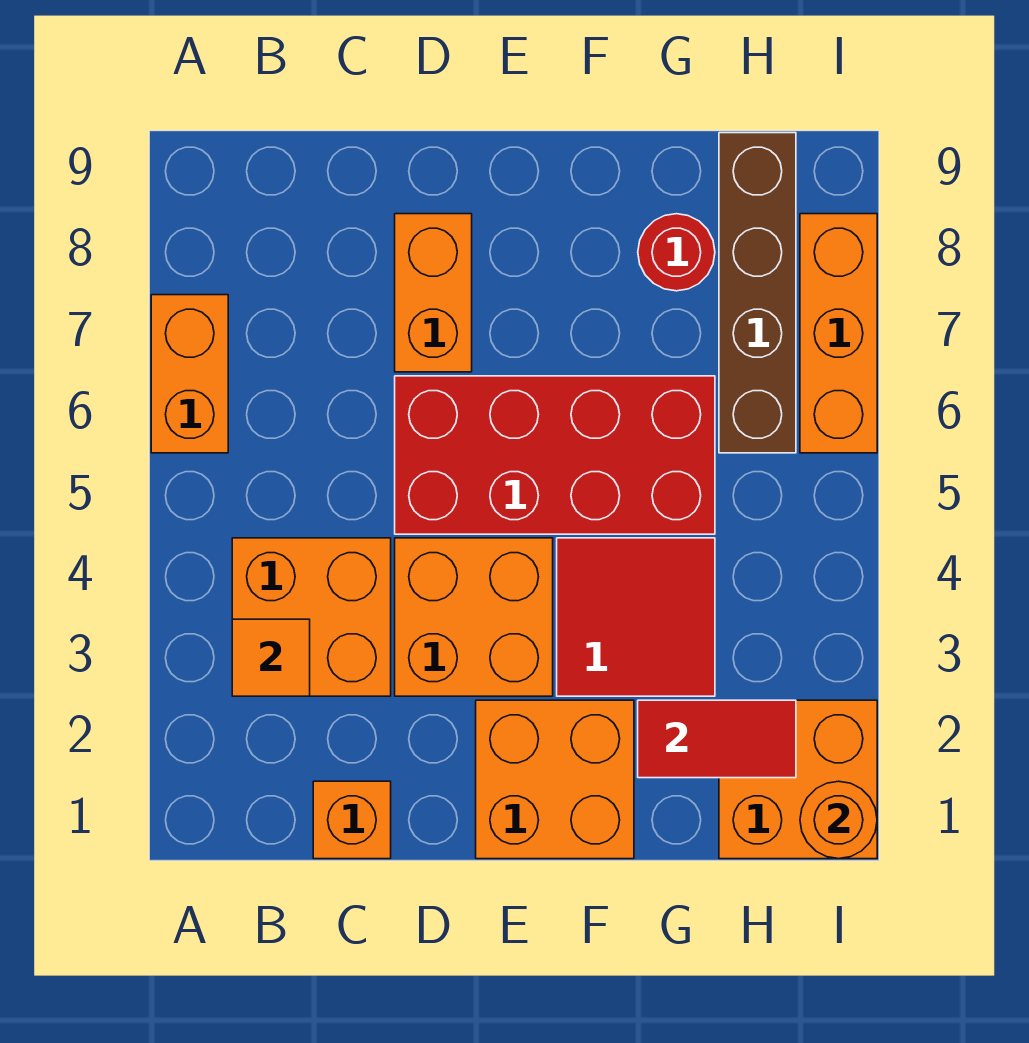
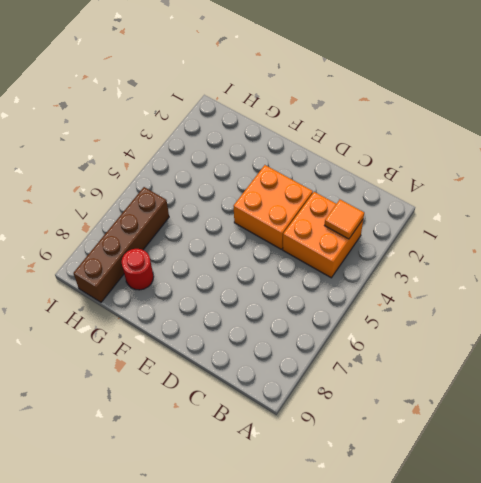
none -> orange 1x2 brick [151,295,228,453]
none -> orange 1x1 brick [313,781,391,859]
none -> red 2x4 brick [395,376,715,534]

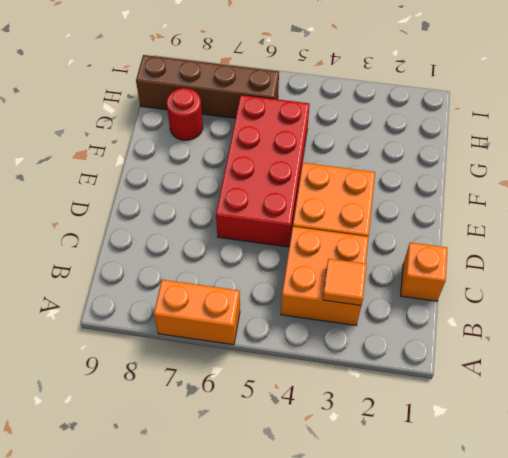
none -> orange 1x2 brick [395,214,472,372]
none -> orange 2x2 brick [476,700,634,859]
none -> red 2x2 tile [557,538,715,696]

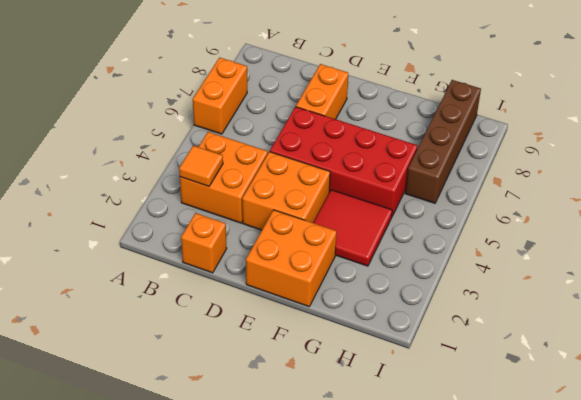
none -> red 1x1 round brick [638,214,715,291]
none -> orange 2x2 brick [719,700,877,859]
none -> orange 1x3 brick [800,214,877,453]

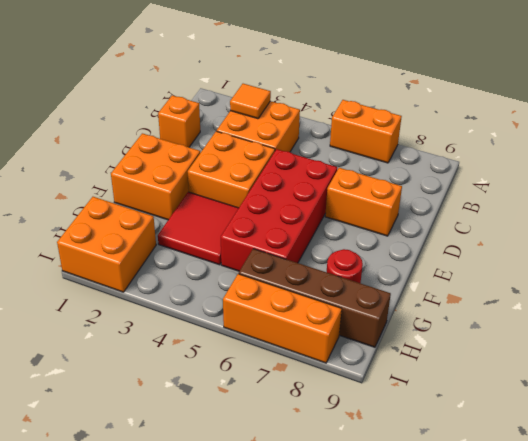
none -> red 1x2 tile [638,700,796,778]
none -> orange 1x1 round brick [800,781,877,859]

